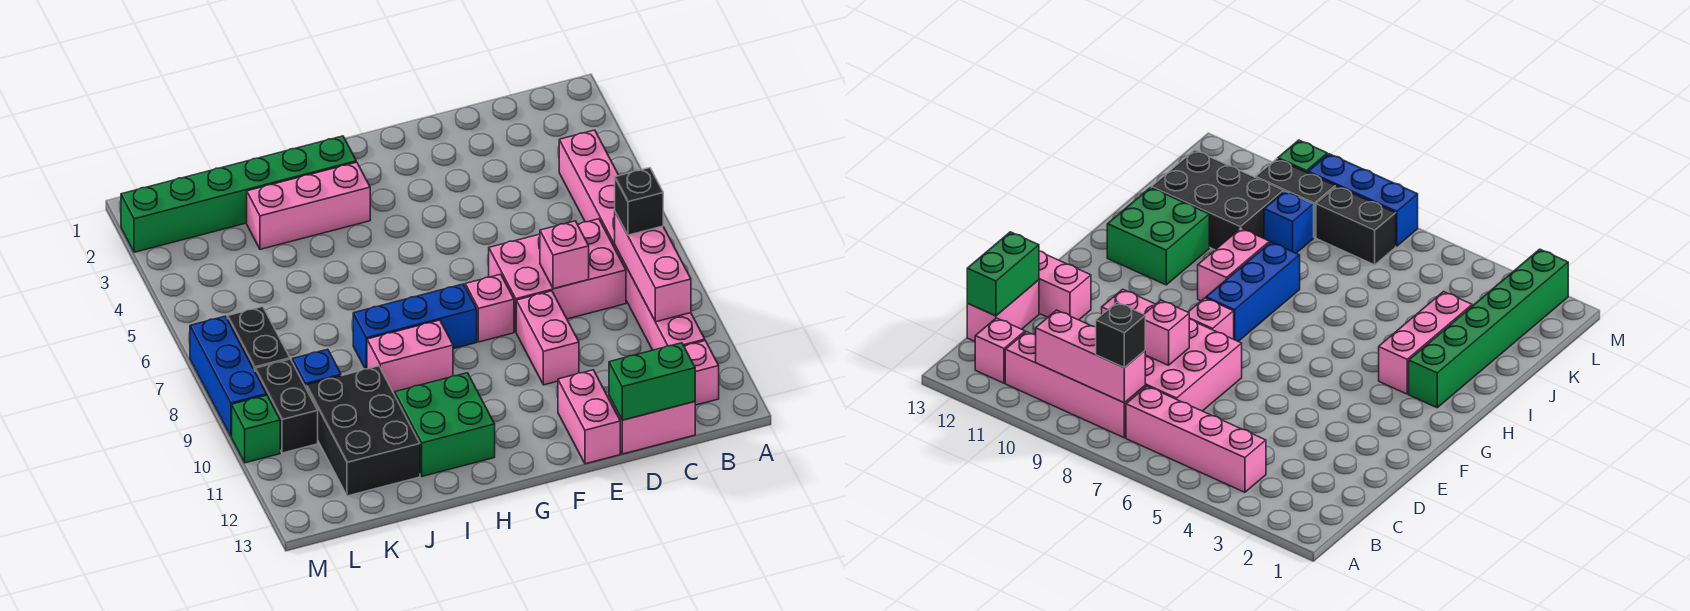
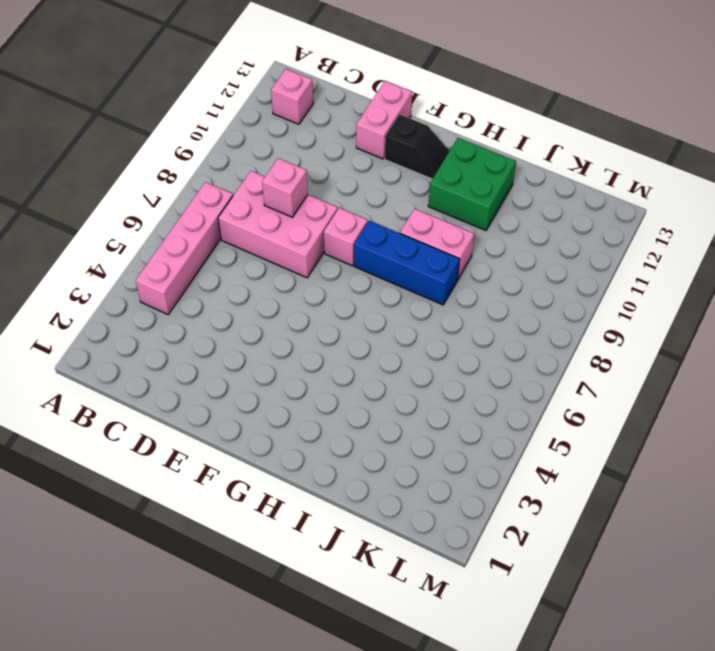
black 1x2 slope [385,114,449,179] -> none
none -> pink 1x4 brick [615,246,705,350]
none -> pink 1x2 brick [609,396,695,454]
none -> pink 1x2 brick [516,291,579,385]

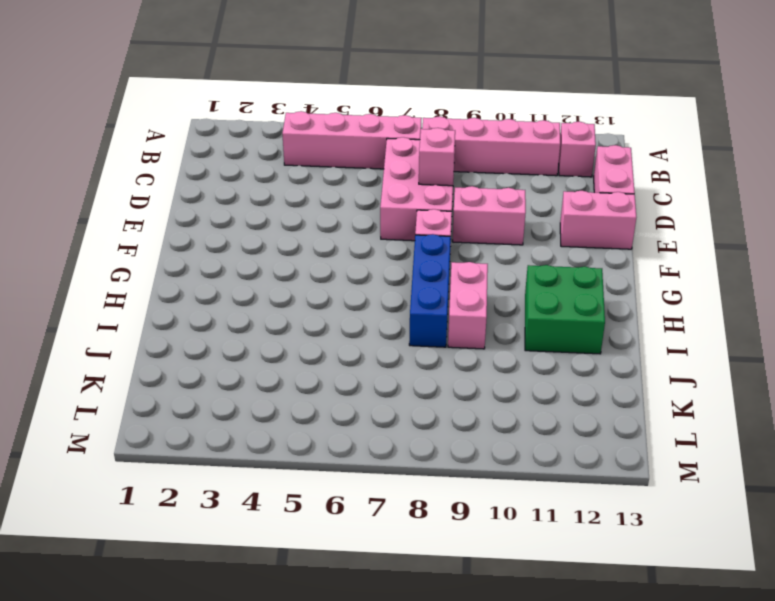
none -> green 1x6 brick [121,136,356,252]
none -> pink 1x3 brick [247,162,370,249]
none -> black 2x3 brick [306,366,420,496]

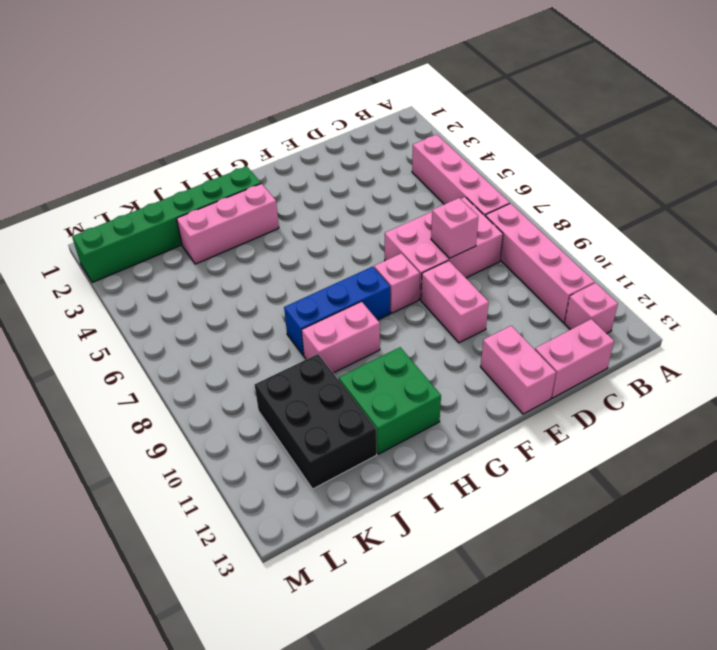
none -> blue 1x1 brick [292,349,341,387]
none -> black 1x2 brick [227,307,290,371]
none -> black 1x2 brick [255,359,318,453]

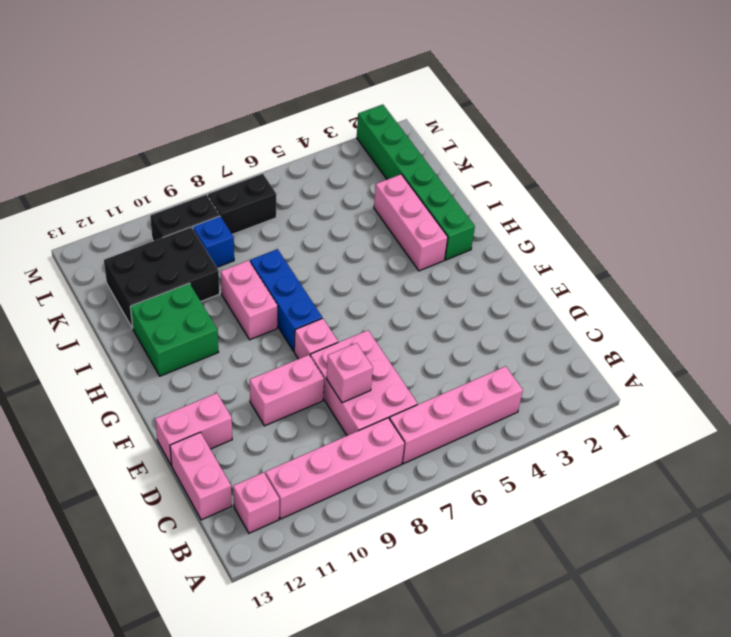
none -> blue 1x3 brick [190,316,266,436]
none -> green 1x1 brick [232,395,280,463]
none -> pink 1x3 brick [615,212,691,322]

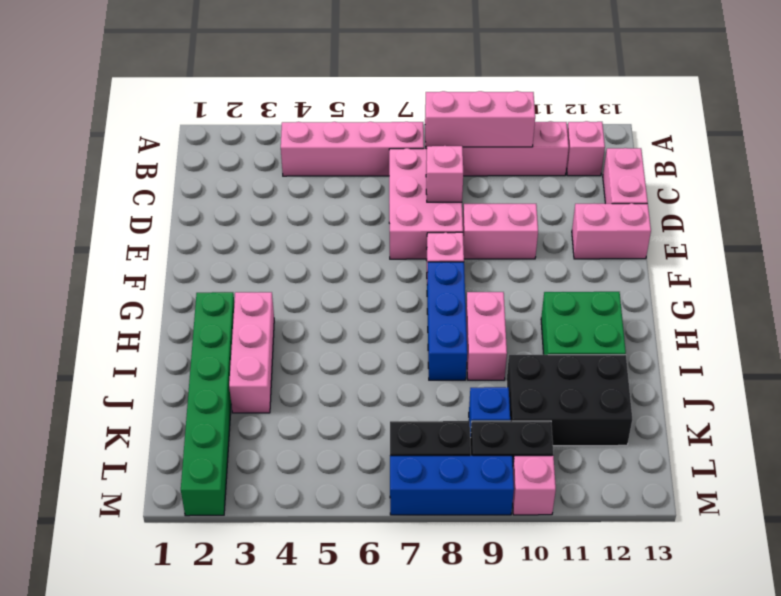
pink 1x1 brick [513,455,556,515] -> green 1x1 brick [232,395,280,463]
none -> green 1x2 brick [609,343,695,420]
none -> black 1x1 brick [615,168,663,235]

